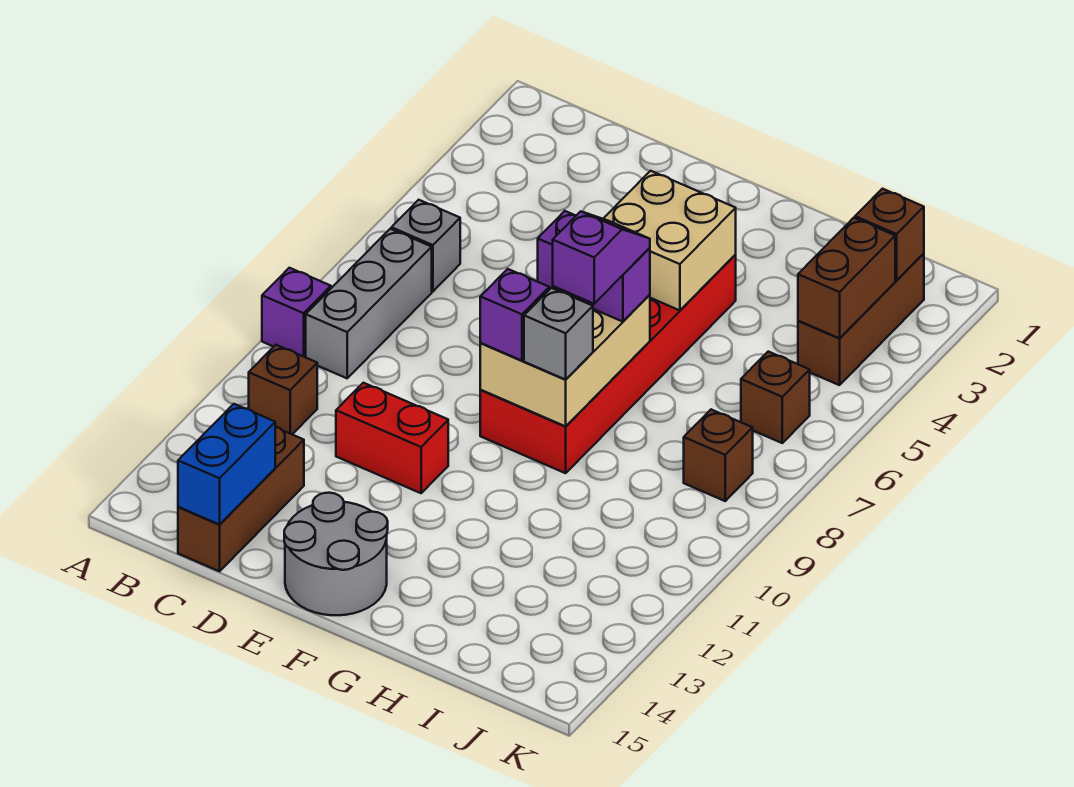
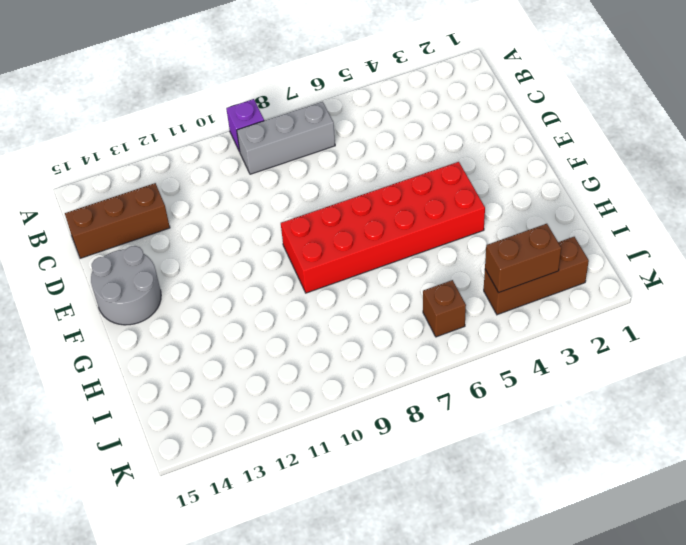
none -> grey 1x1 brick [391,200,460,291]
none -> brown 1x1 brick [249,345,317,434]
none -> red 1x2 brick [336,383,448,493]

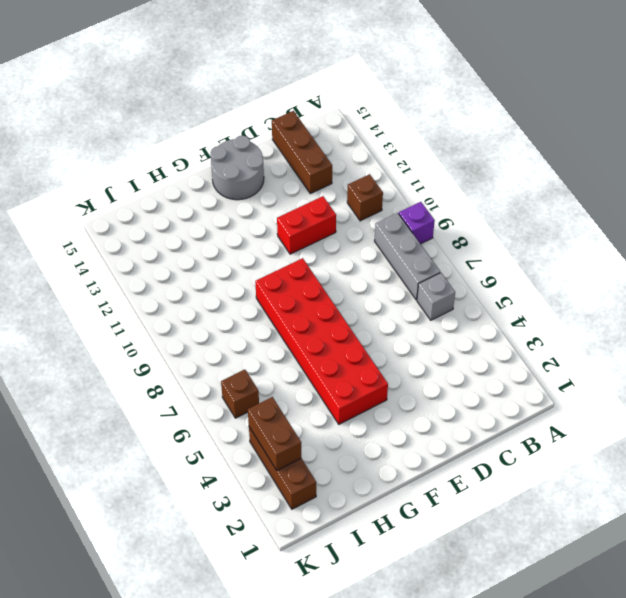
none -> brown 1x1 brick [684,410,753,501]
none -> blue 1x2 brick [178,404,275,525]
none -> tan 2x2 brick [603,171,736,310]

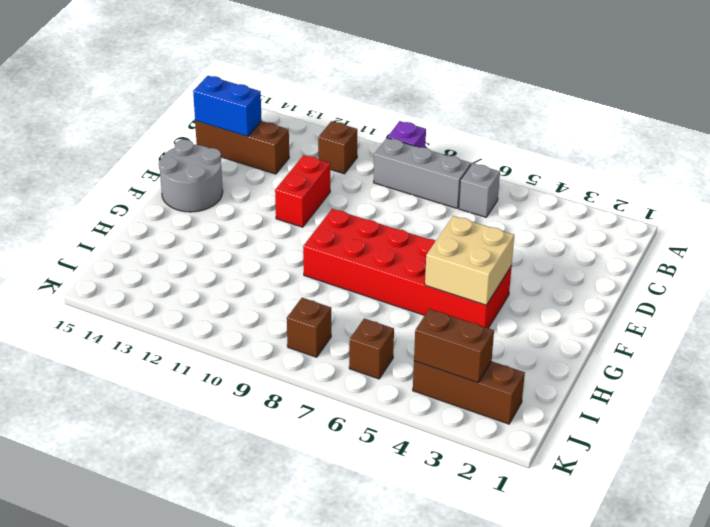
none -> tan 2x3 brick [480,295,650,426]
none -> brown 1x1 brick [855,189,924,280]
none -> purple 1x2 brick [538,211,650,322]

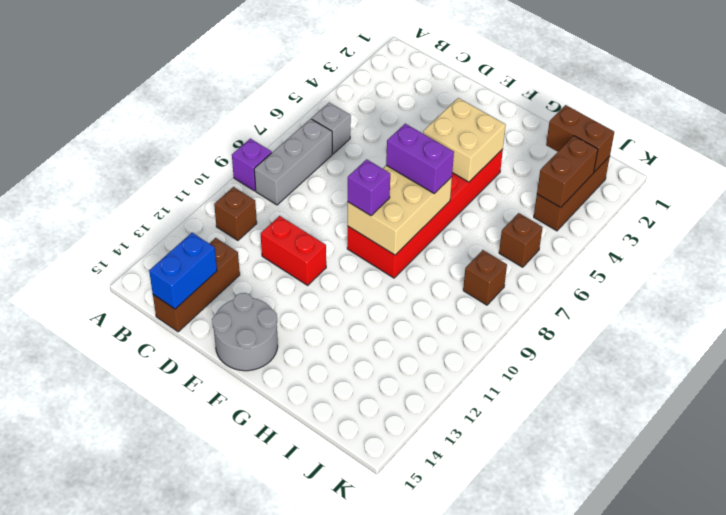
brown 1x2 brick [546,105,614,172] -> brown 1x1 brick [855,189,924,280]
none -> grey 1x1 brick [524,288,593,380]
none -> purple 1x2 slope [553,211,650,304]

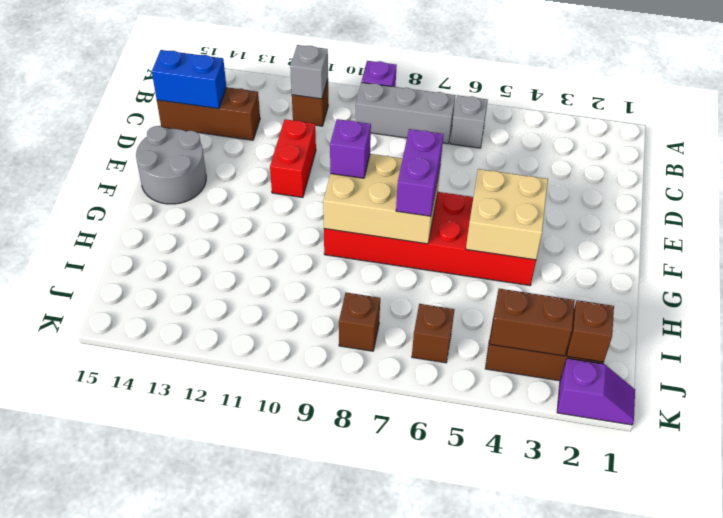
grey 1x1 brick [290,45,328,99] -> grey 1x1 brick moved to [524,288,593,380]
purple 1x2 slope [557,358,635,425] -> purple 1x2 slope moved to [553,211,650,304]

